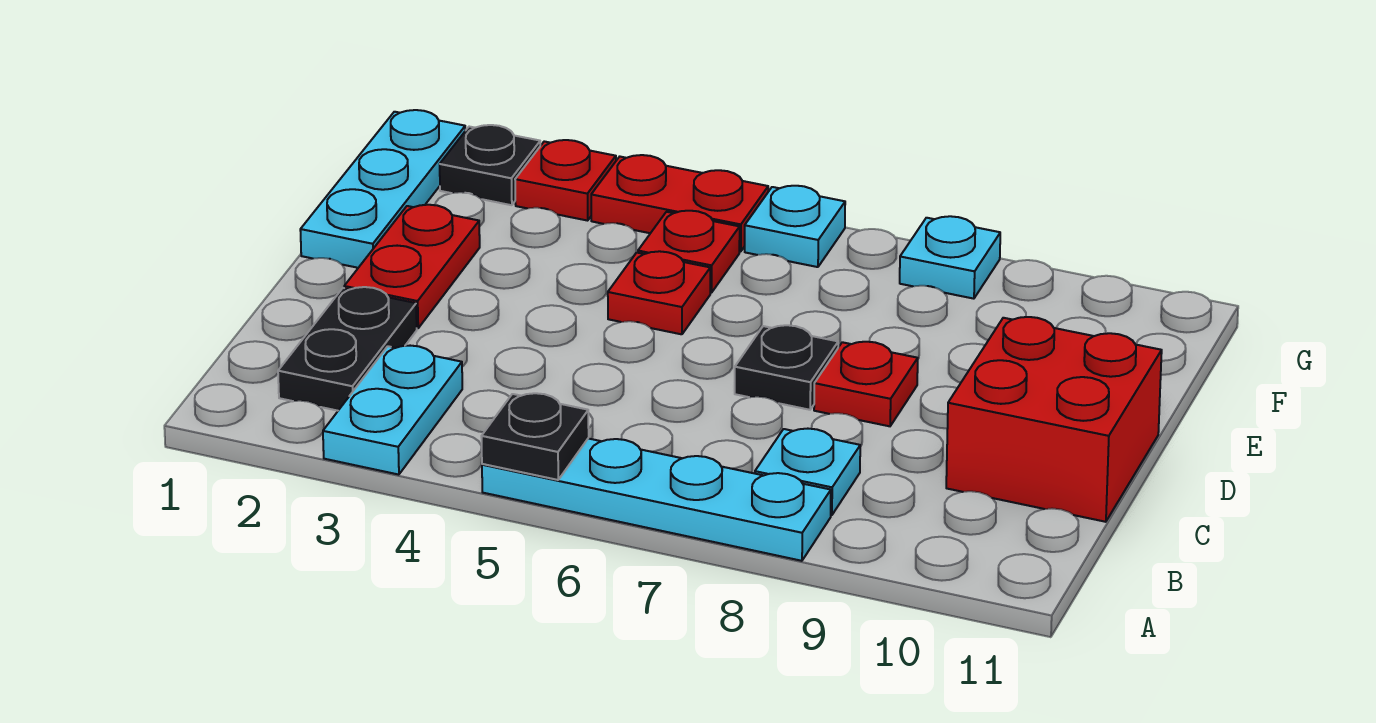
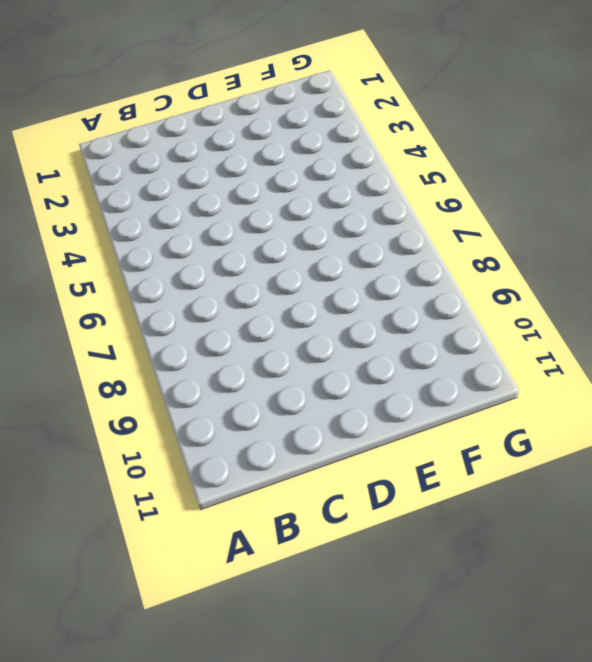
none -> cyan 1x2 plate [323,346,462,475]
none -> cyan 1x4 plate [482,438,831,561]
none -> black 1x2 plate [278,287,417,411]

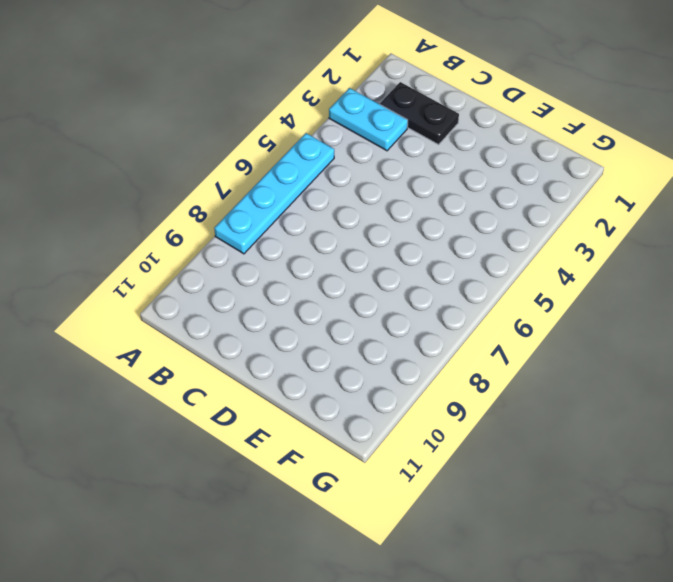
none -> cyan 1x1 plate [755,429,860,515]
none -> red 2x2 brick [946,317,1162,522]
none -> red 1x2 plate [344,205,480,328]

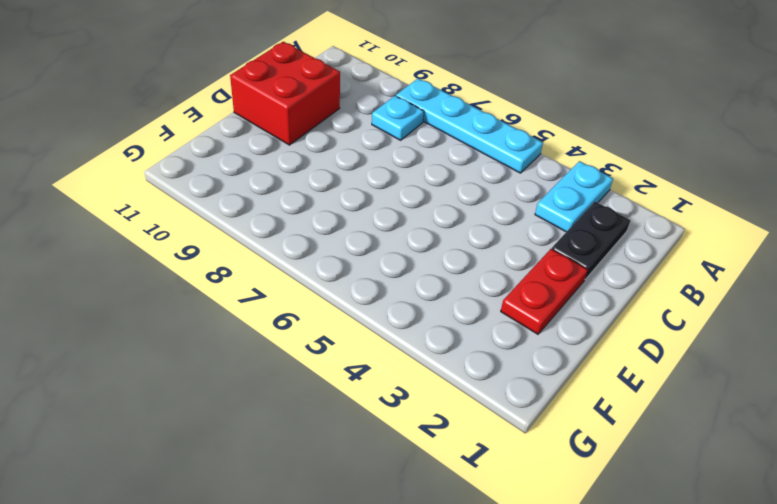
none -> black 1x1 plate [735,325,838,410]
none -> red 1x1 plate [814,342,918,426]
none -> cyan 1x3 plate [300,110,465,268]

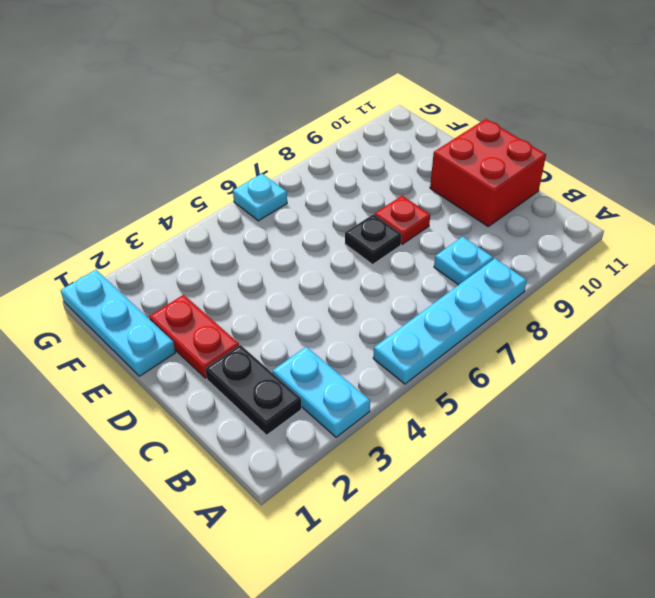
none -> red 1x1 plate [608,251,710,334]
none -> red 1x1 plate [638,211,740,293]
none -> black 1x1 plate [440,125,540,205]

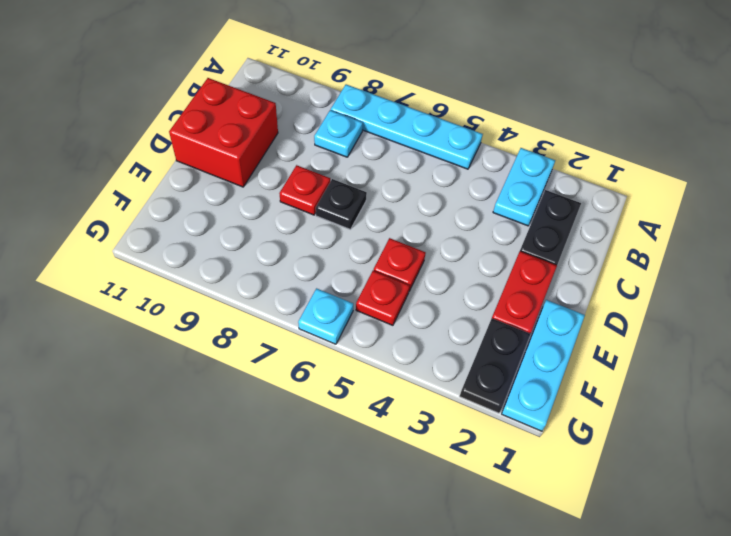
black 1x2 plate [460,318,530,413] -> black 1x1 plate [440,125,540,205]
none -> red 1x1 plate [515,140,616,221]
none -> red 1x2 plate [591,155,768,252]
none -> cyan 1x1 plate [900,216,1000,299]

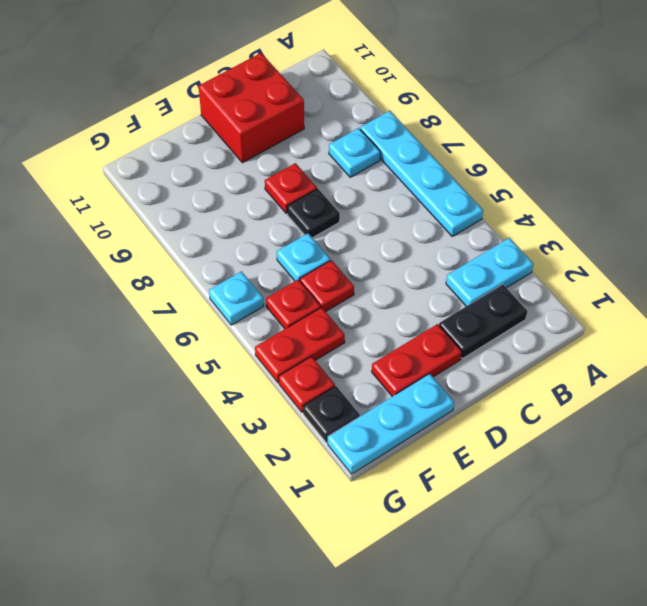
cyan 1x1 plate [277,233,330,281] -> cyan 1x1 plate moved to [900,216,1000,299]
red 1x2 plate [255,307,345,383] -> red 1x2 plate turned to [591,155,768,252]
none -> black 1x1 plate [481,393,589,480]

